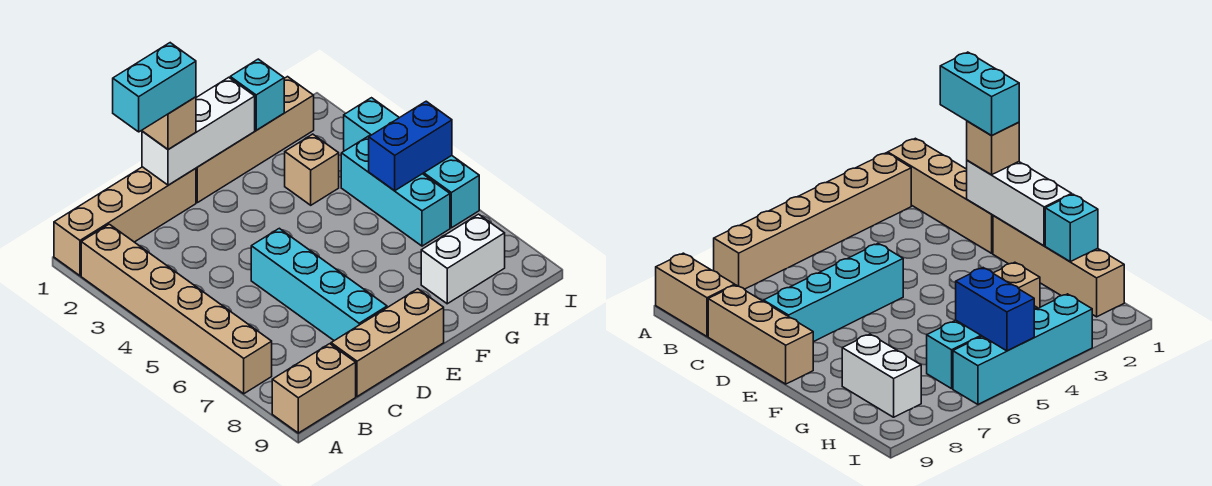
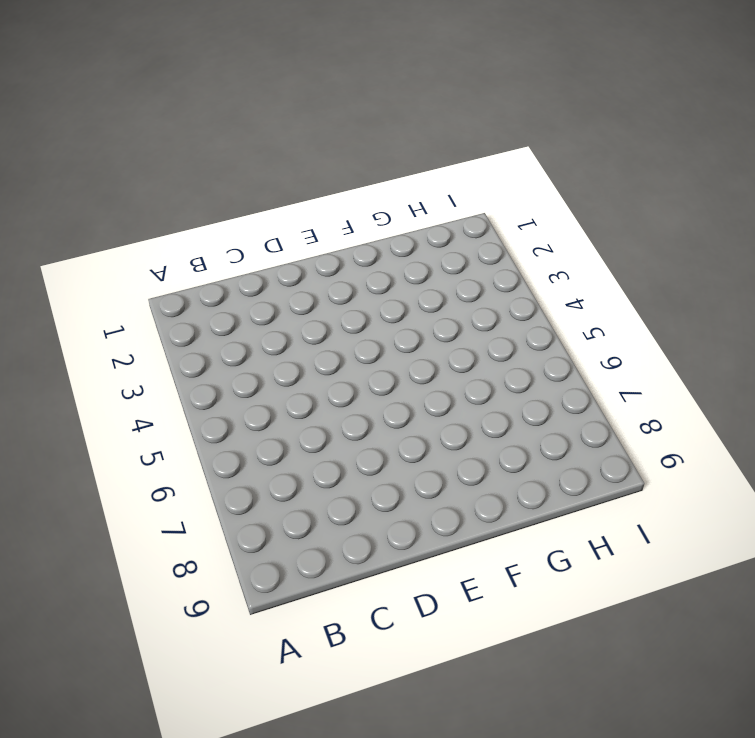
none -> tan 1x4 brick [54,167,196,276]
none -> tan 1x6 brick [81,224,272,394]
none -> tan 1x2 brick [272,344,356,433]

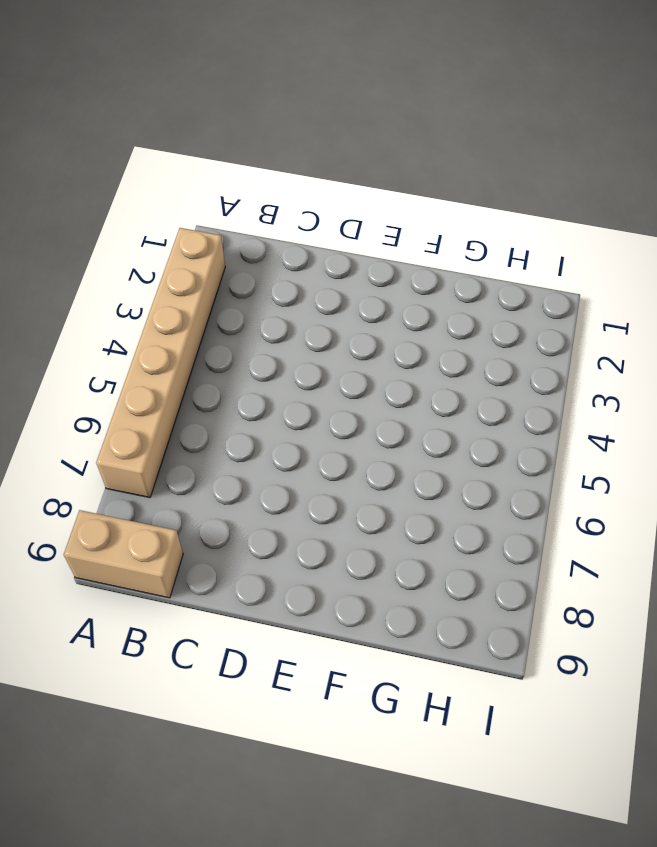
none -> tan 1x4 brick [54,167,196,276]
none -> tan 1x3 brick [331,289,444,397]
none -> cyan 1x4 brick [251,228,387,341]

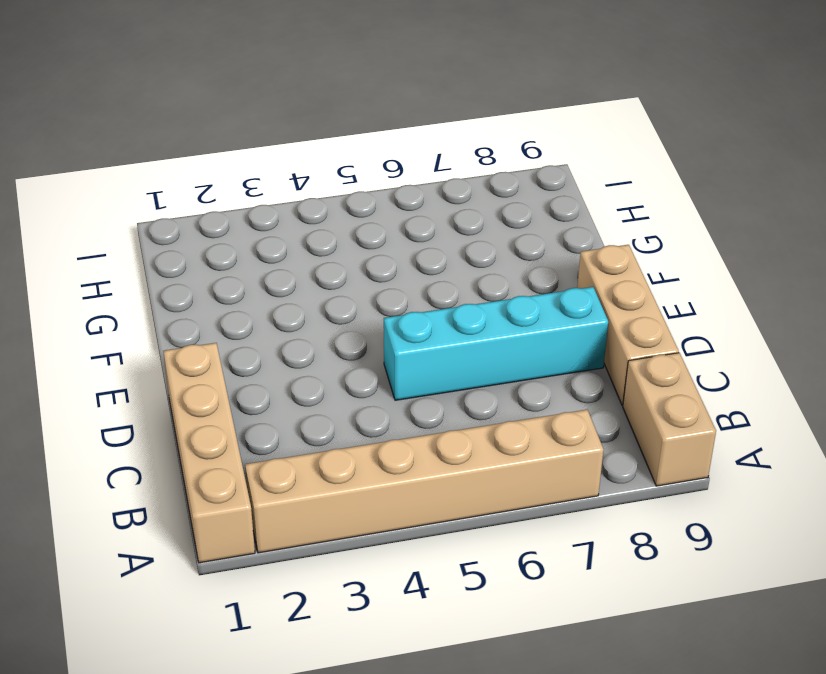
none -> tan 1x4 brick [196,77,314,203]
none -> tan 1x1 brick [285,134,339,205]
none -> white 1x2 brick [421,214,505,304]

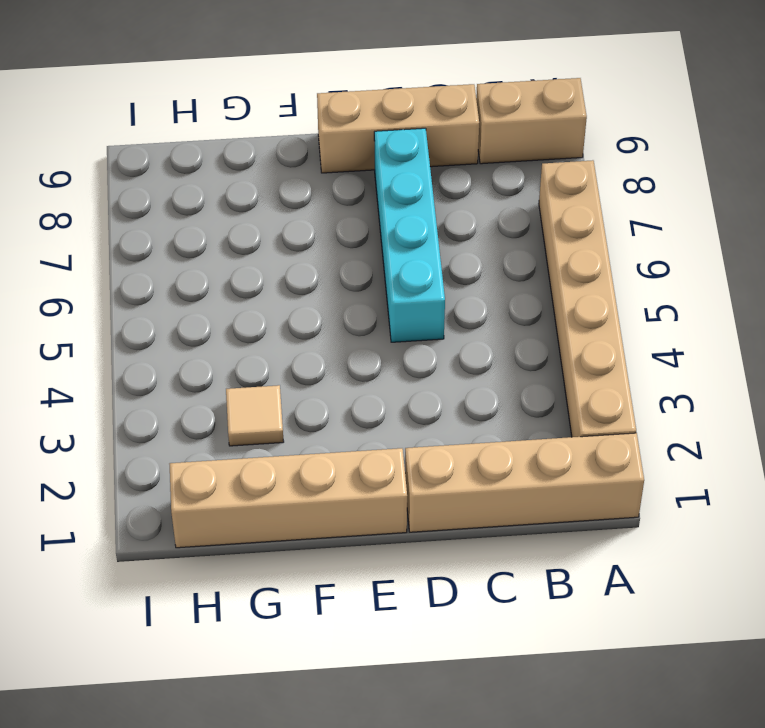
tan 1x1 tile [226,385,284,446] -> tan 1x1 brick [285,134,339,205]
none -> white 1x2 brick [421,214,505,304]
none -> cyan 1x3 brick [341,136,450,246]
none -> cyan 1x4 brick [344,98,479,228]

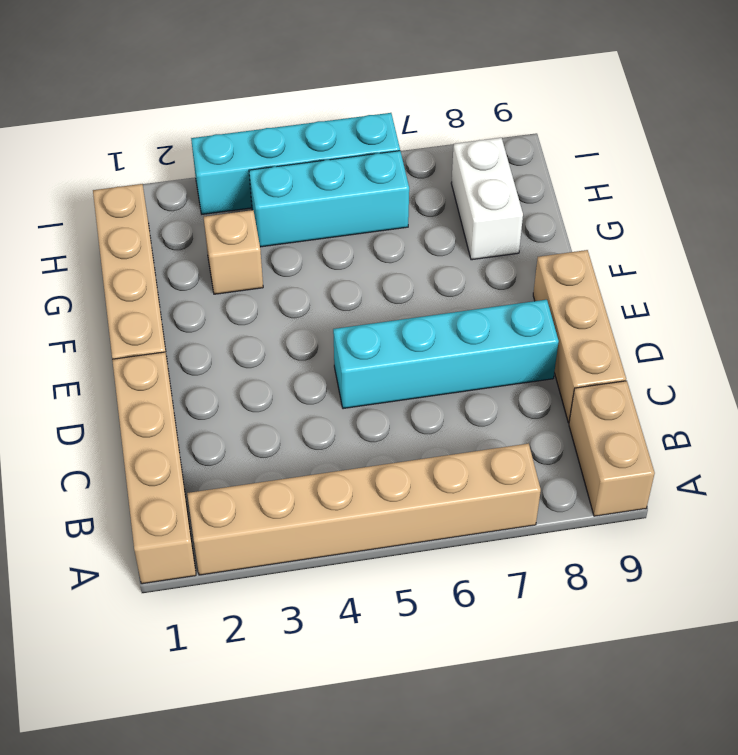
none -> white 1x3 brick [142,77,255,185]
none -> cyan 1x1 brick [230,59,284,130]
none -> blue 1x2 brick [369,101,452,191]

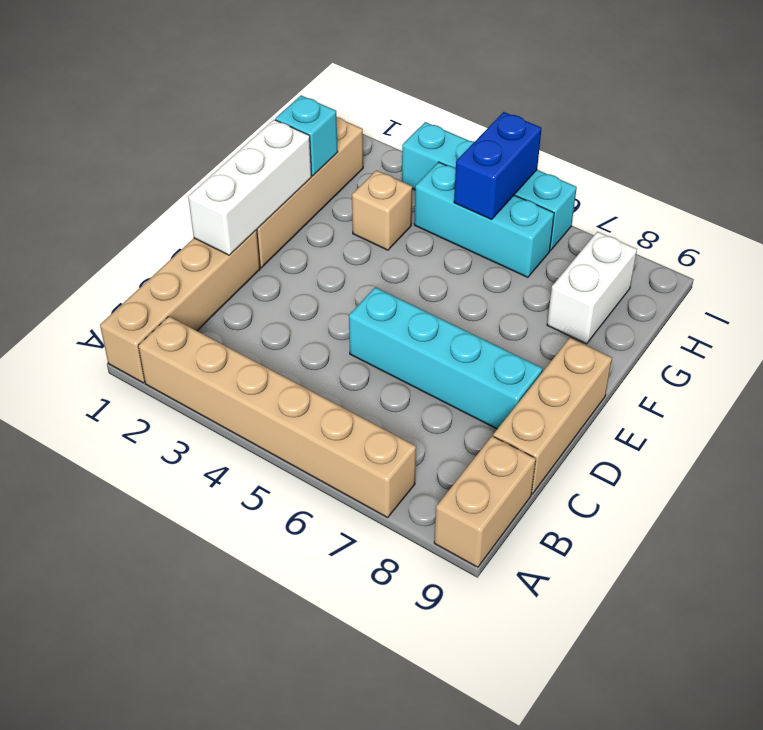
none -> tan 1x1 brick [142,97,196,150]
none -> cyan 1x2 brick [113,43,196,132]

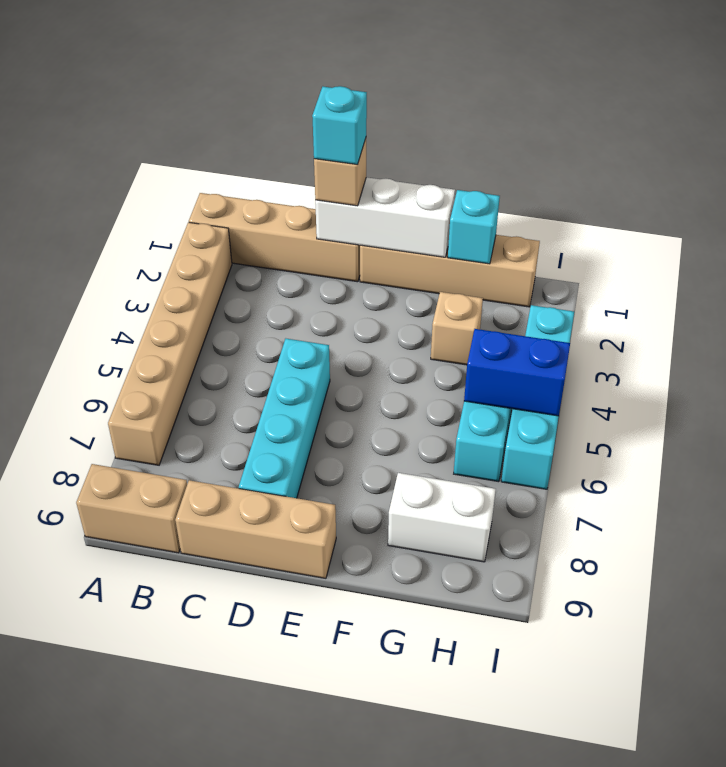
cyan 1x1 brick [312,86,367,165] -> cyan 1x2 brick [113,43,196,132]

